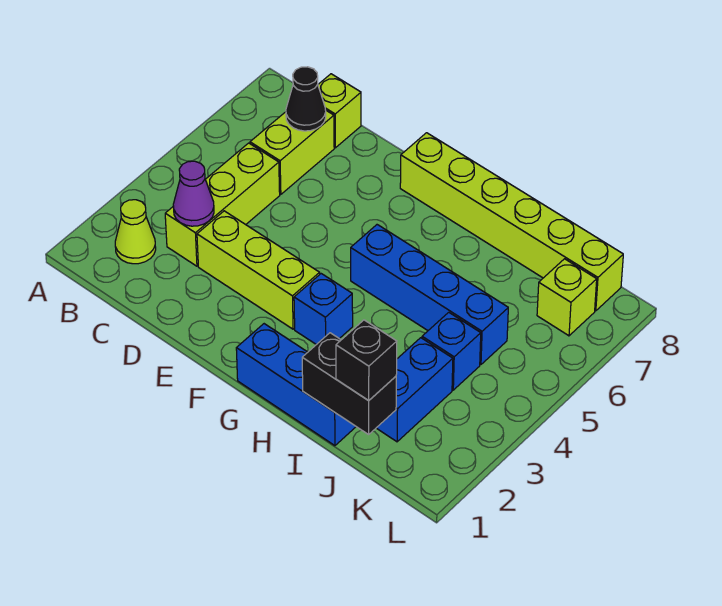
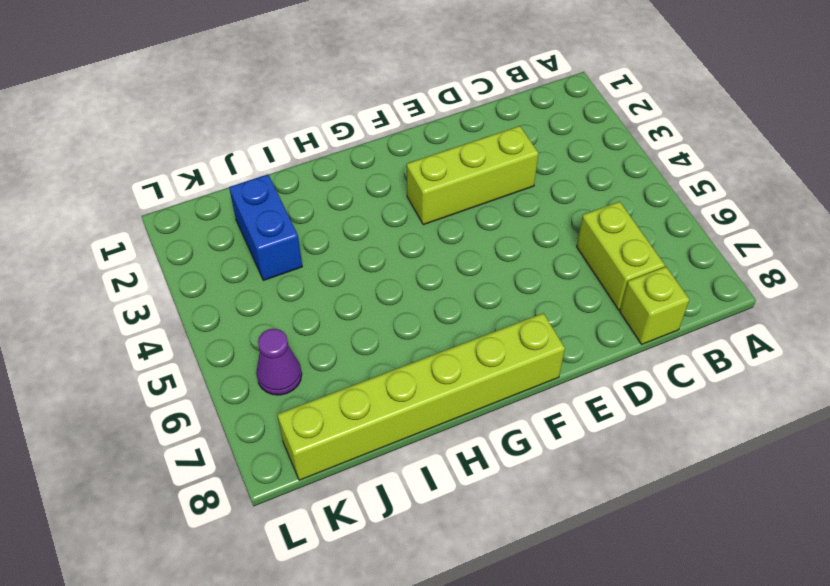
purple 1x1 cone [256,329,302,395] -> purple 1x1 cone moved to [173,161,214,226]
none -> lime 1x1 cone [115,200,156,264]
none -> lime 1x3 brick [165,143,280,266]
none -> blue 1x3 brick [236,324,356,446]

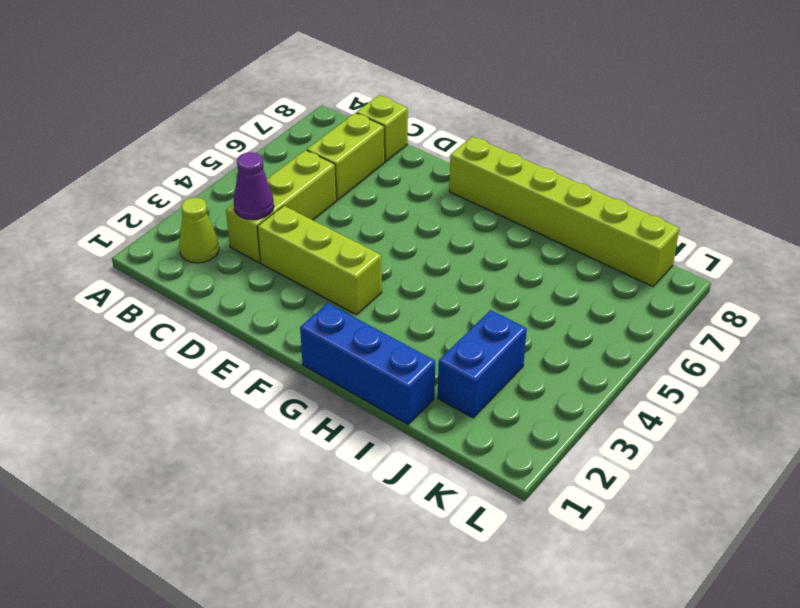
none -> blue 1x1 brick [294,274,353,345]
none -> blue 1x4 brick [351,225,508,365]
none -> blue 1x1 brick [422,312,481,390]

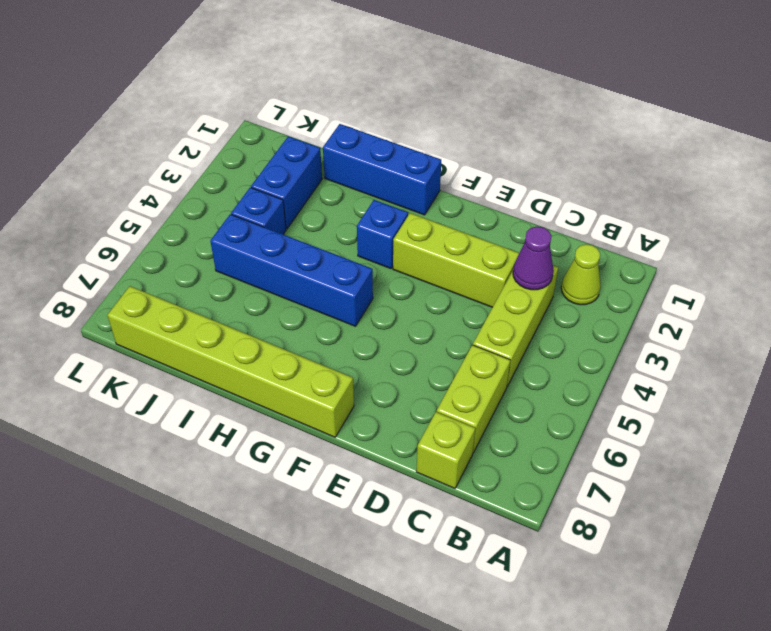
none -> lime 1x1 brick [537,259,597,336]
none -> black 1x1 cone [286,67,326,131]
none -> black 1x2 brick [302,333,396,434]

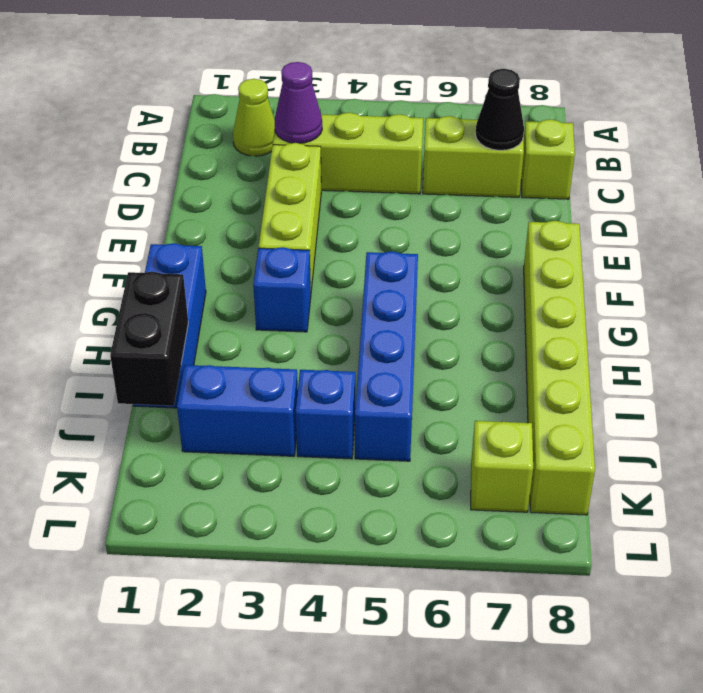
none -> black 1x1 brick [336,320,397,401]

